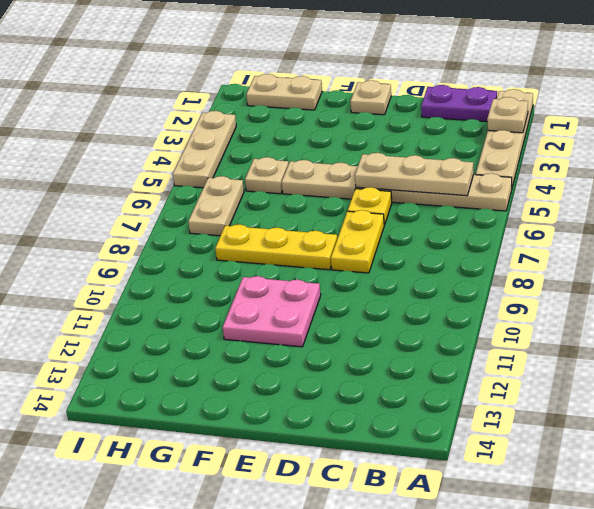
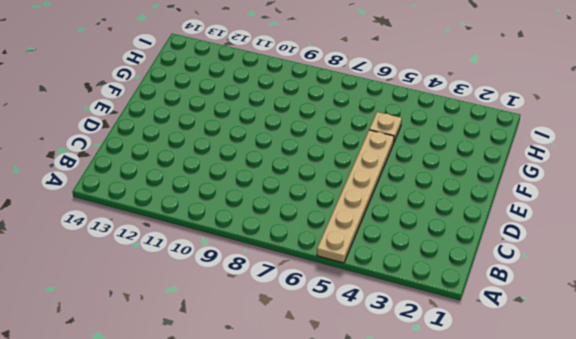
none -> tan 1x4 plate [476,89,533,187]
none -> purple 1x2 plate [421,85,497,122]
none -> yellow 1x1 plate [348,187,392,225]

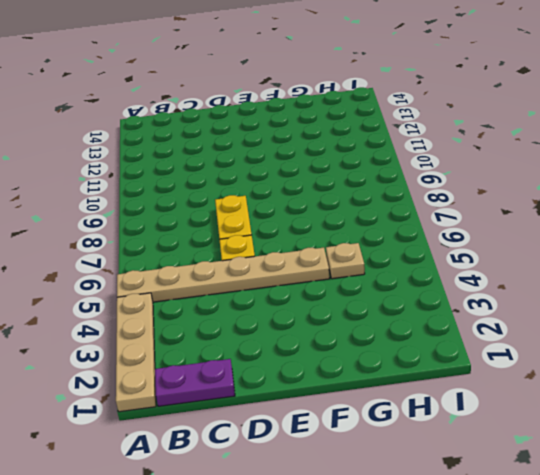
none -> tan 1x1 plate [350,80,391,115]
none -> yellow 1x3 plate [215,224,337,270]
none -> pink 2x2 plate [223,276,321,347]

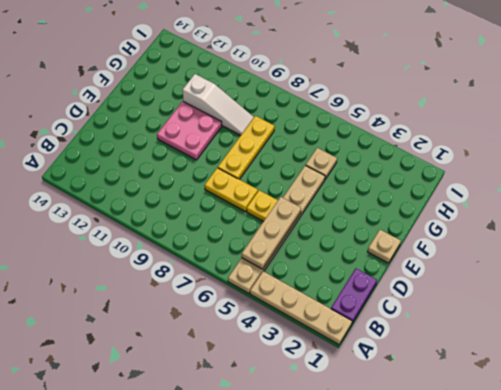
white 1x3 slope [183,74,254,135] -> none
none -> tan 1x2 plate [246,74,322,110]
none -> tan 1x2 plate [188,176,244,236]
none -> tan 1x3 plate [173,111,236,188]

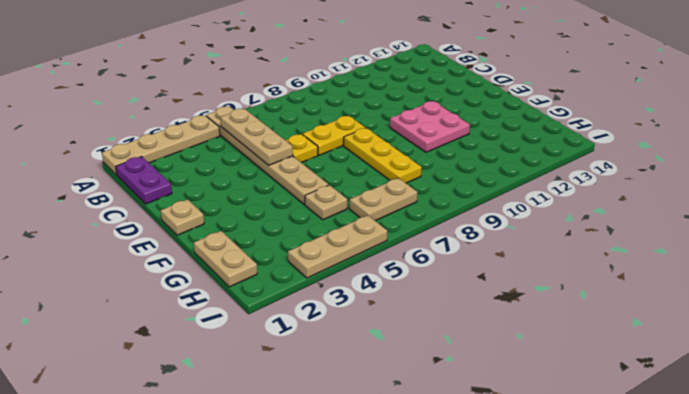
none -> tan 1x1 plate [487,97,528,133]

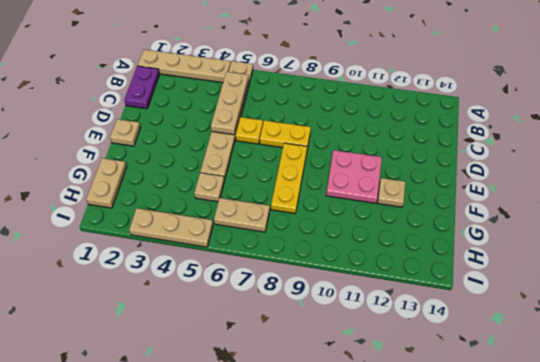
tan 1x1 plate [378,178,405,207] -> tan 1x1 plate moved to [487,97,528,133]

